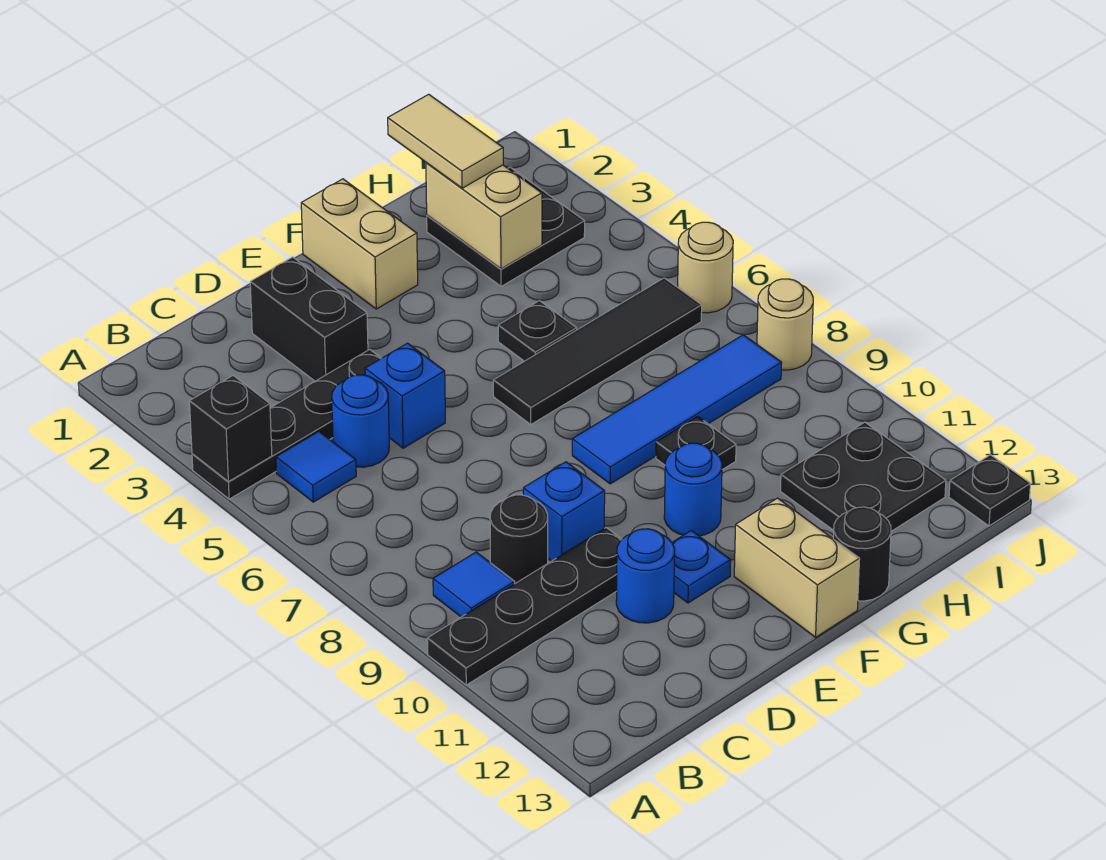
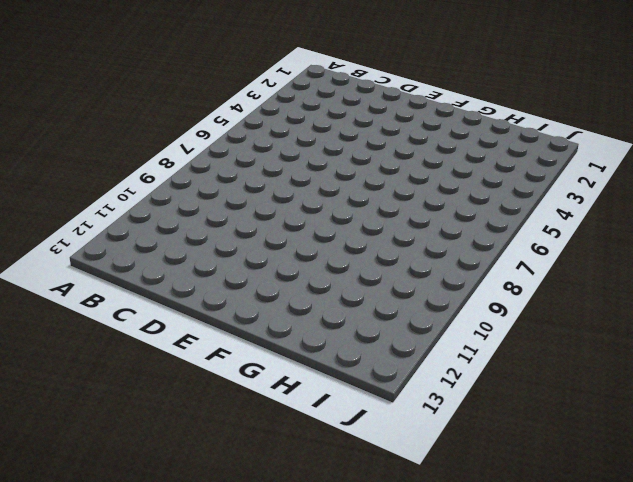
none -> black 1x4 plate [192,349,381,499]
none -> black 1x4 plate [427,528,622,685]
none -> blue 1x1 tile [276,431,356,502]

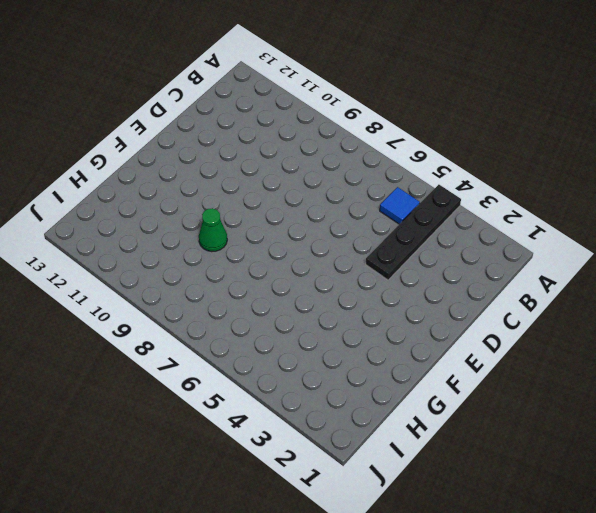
green 1x1 cone [199,208,227,252] -> black 1x1 plate [656,416,736,470]
none -> black 1x4 plate [427,528,622,685]
none -> blue 1x1 tile [433,552,515,617]
none -> blue 1x1 round brick [332,375,389,467]

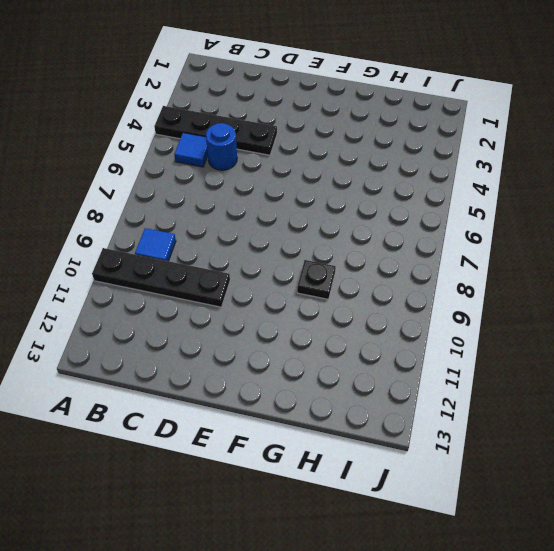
none -> black 1x1 round brick [490,495,548,584]
none -> black 1x2 brick [250,257,368,381]
none -> blue 1x1 brick [365,343,445,448]

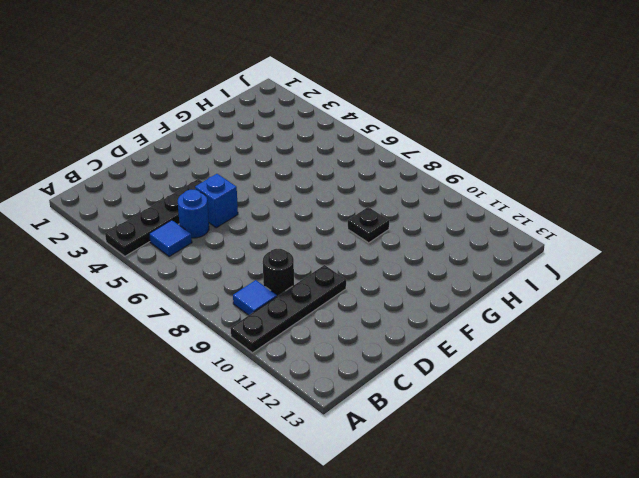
none -> black 1x2 brick [250,257,368,381]
none -> blue 1x1 brick [523,462,605,561]
none -> blue 1x1 round brick [616,529,675,623]

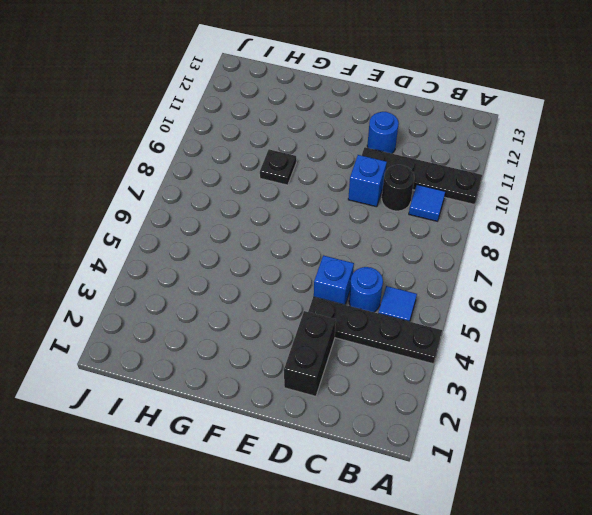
none -> blue 1x1 plate [672,531,731,603]
none -> tan 1x2 brick [301,179,418,309]
none -> black 1x4 tile [493,278,702,424]

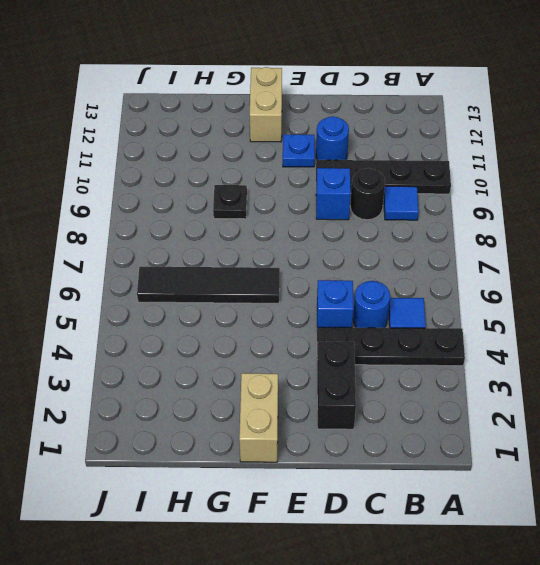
none -> blue 1x4 tile [572,335,782,484]
none -> blue 1x1 round brick [664,443,722,536]
none -> black 1x1 plate [498,301,577,361]

